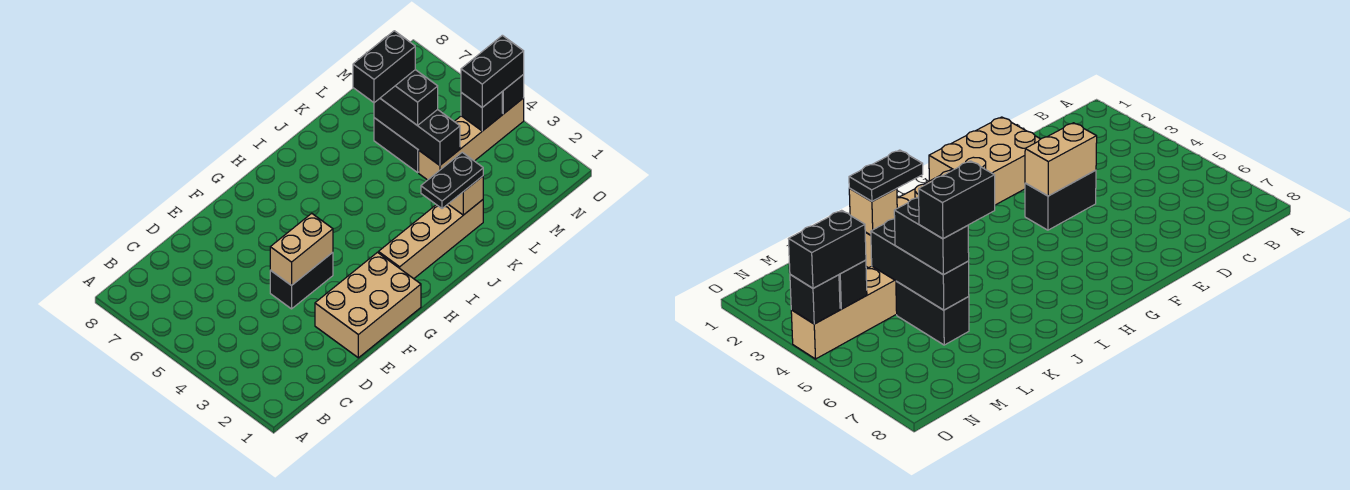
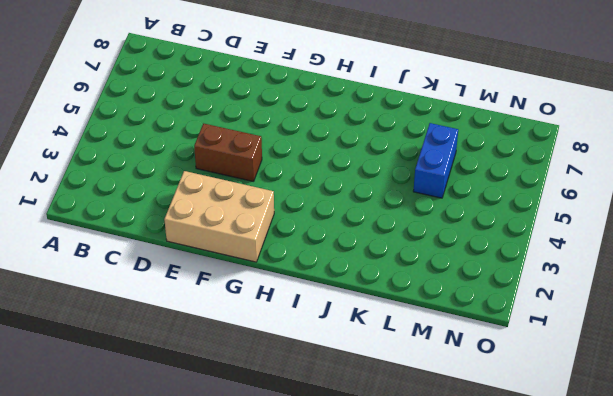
brown 1x2 brick [194,124,262,181] -> black 1x2 brick [270,252,333,309]
blue 1x2 brick [413,123,458,198] -> black 1x2 brick [374,118,419,172]
none -> tan 1x4 brick [378,200,483,279]
none -> tan 1x4 brick [419,98,524,180]
none -> tan 1x2 brick [270,213,333,286]

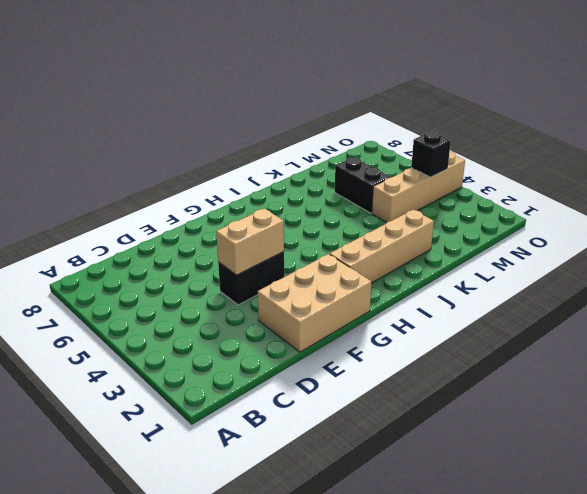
none -> tan 1x1 brick [449,176,483,215]
none -> black 1x3 brick [374,99,460,165]
none -> black 1x1 brick [502,74,524,114]

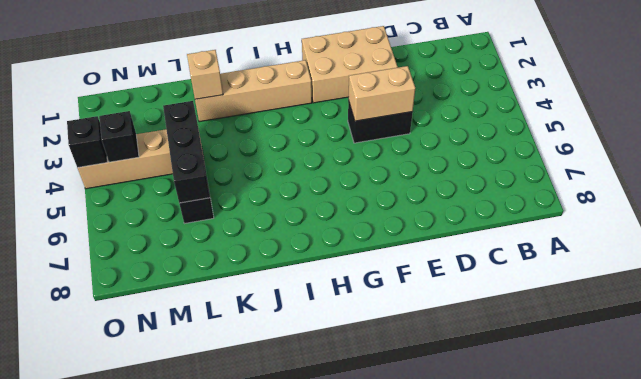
none -> black 1x2 plate [421,152,483,209]
none -> black 1x2 brick [380,70,438,126]
none -> black 1x2 brick [461,35,524,107]

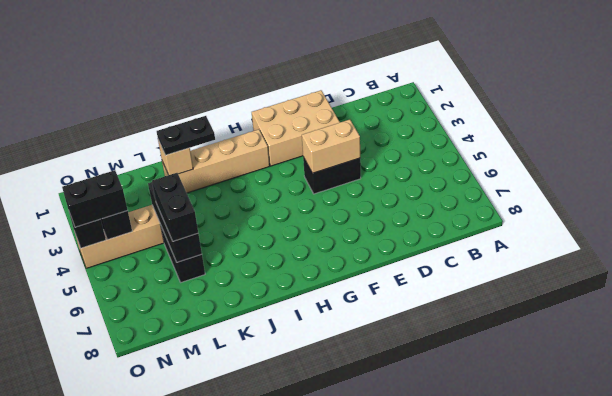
none -> black 1x2 brick [353,31,415,103]

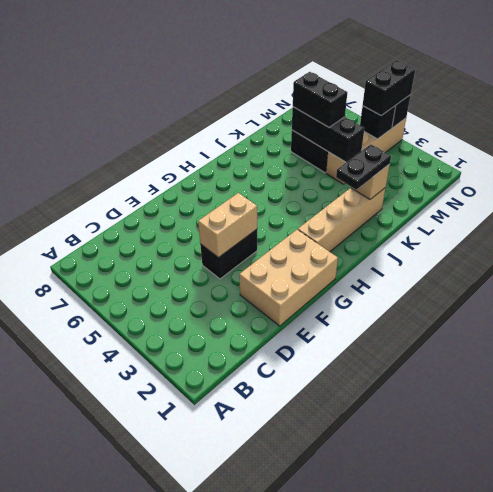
none -> black 1x2 brick [353,31,415,103]

